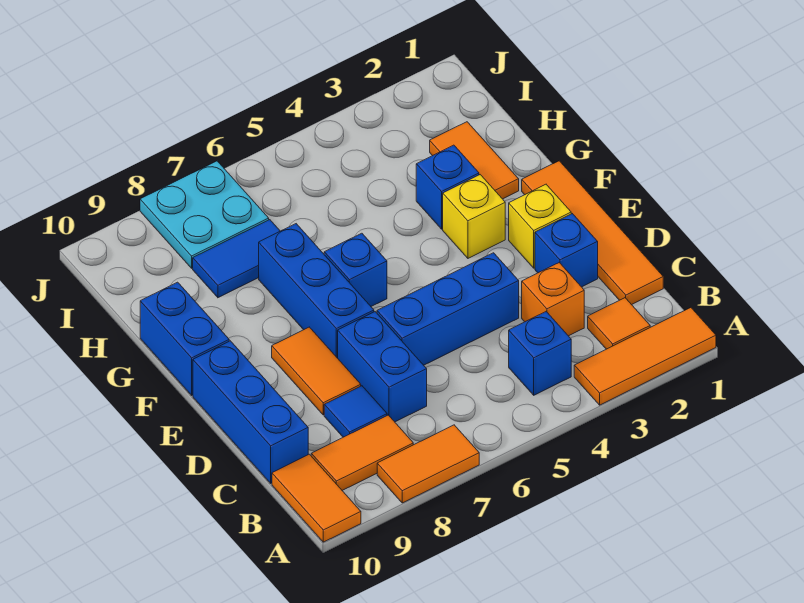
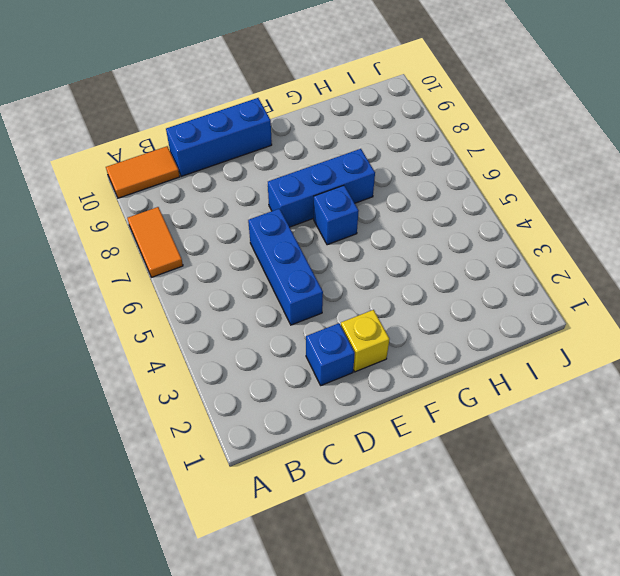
none -> orange 1x3 tile [574,308,716,405]
none -> orange 1x1 tile [588,298,650,349]
none -> blue 1x1 brick [509,312,571,395]

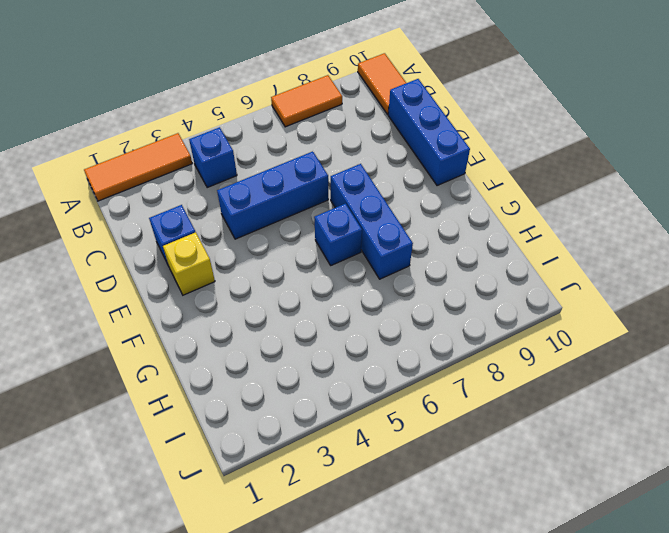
none -> orange 1x1 tile [588,298,650,349]
none -> orange 1x2 tile [311,415,413,490]
none -> orange 1x4 tile [522,161,663,305]

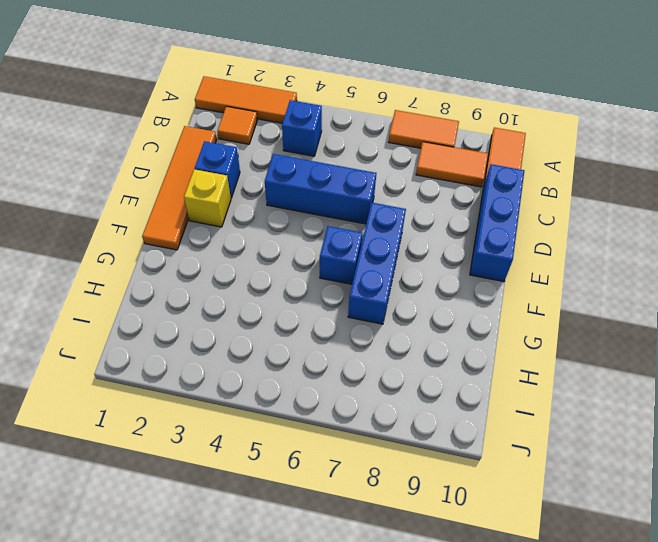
none -> orange 1x1 brick [522,263,584,336]
none -> blue 1x2 brick [338,312,427,422]
none -> blue 1x1 tile [324,386,387,437]

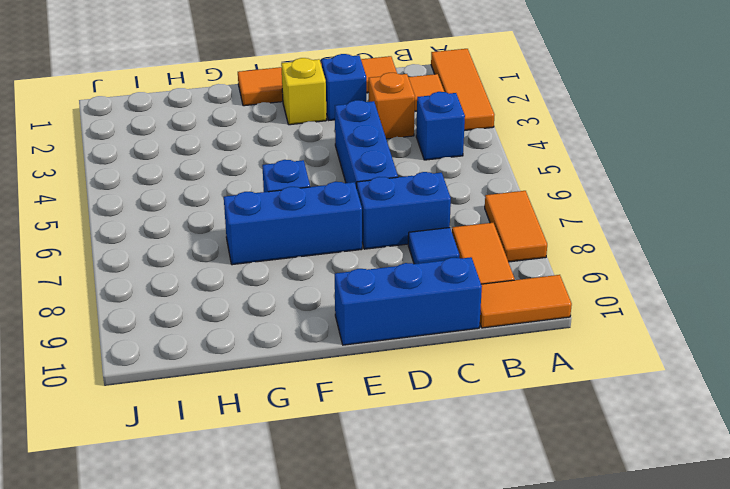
none -> orange 1x2 tile [272,327,361,415]
none -> yellow 1x1 brick [443,175,505,258]
none -> blue 1x2 brick [140,282,229,395]

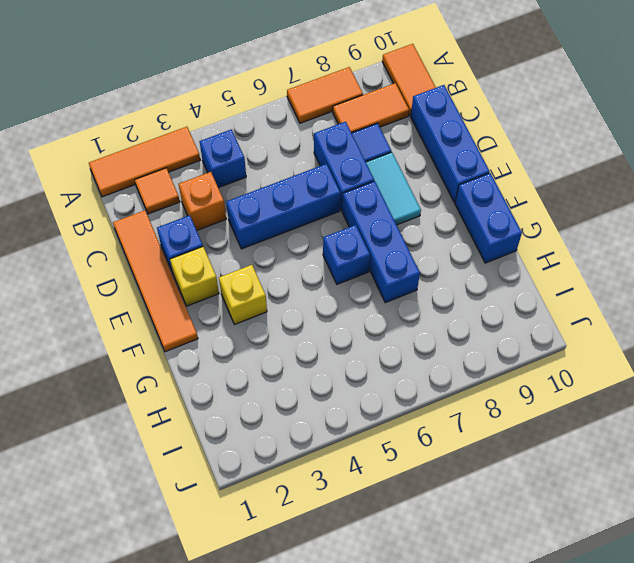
cyan 1x2 tile [366,152,421,225] -> orange 1x2 tile [272,327,361,415]
none -> orange 1x2 tile [430,122,519,199]
none -> blue 1x1 brick [416,145,479,229]
none -> blue 1x2 tile [193,220,280,298]

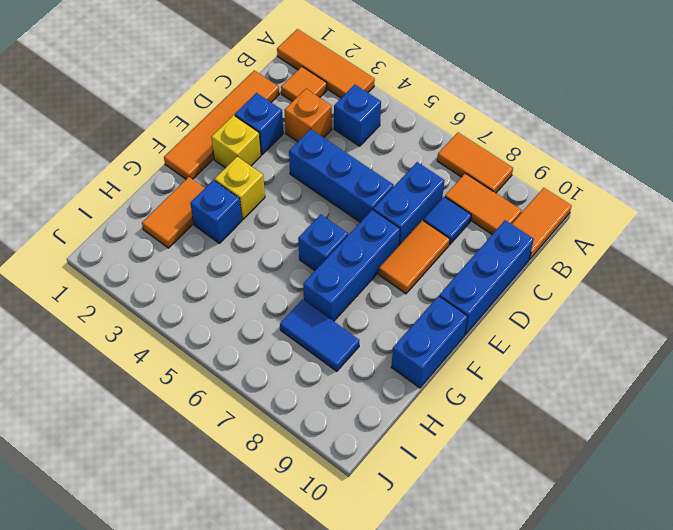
none -> cyan 2x2 plate [140,161,269,268]

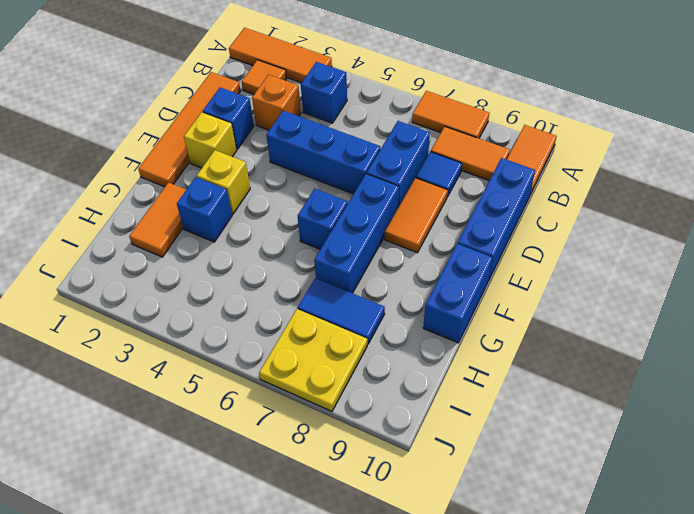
yellow 2x2 plate [259,309,367,411] -> cyan 2x2 plate [140,161,269,268]

